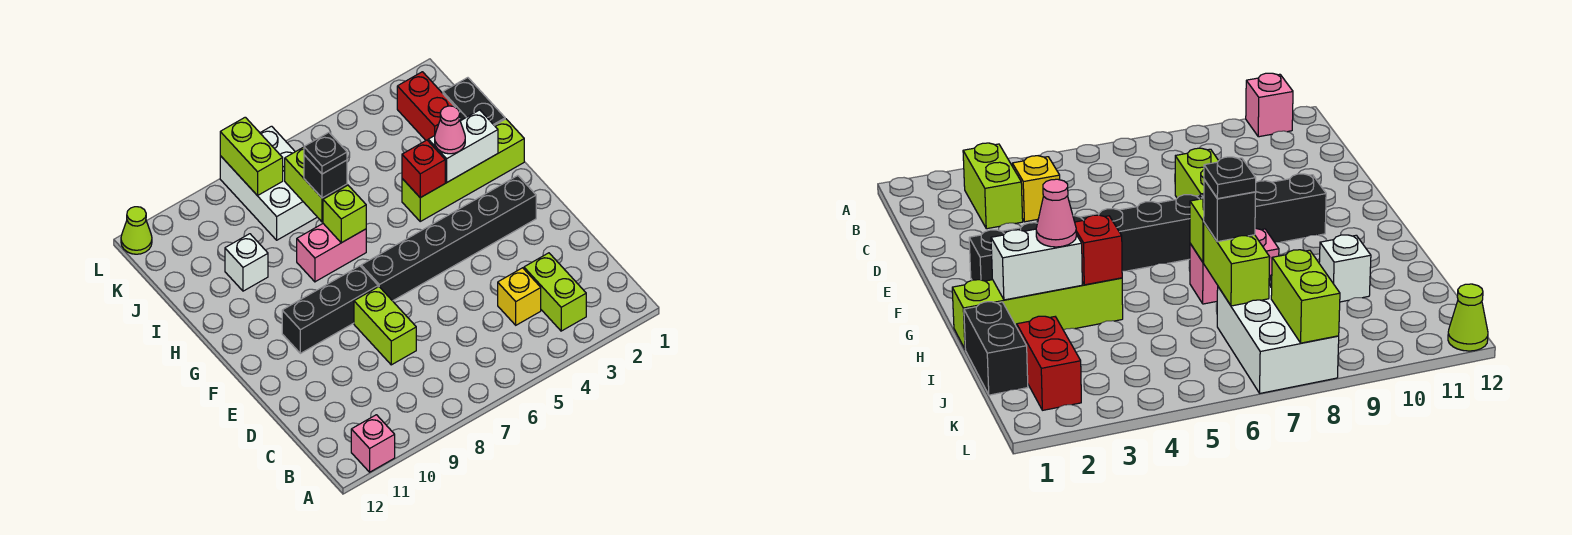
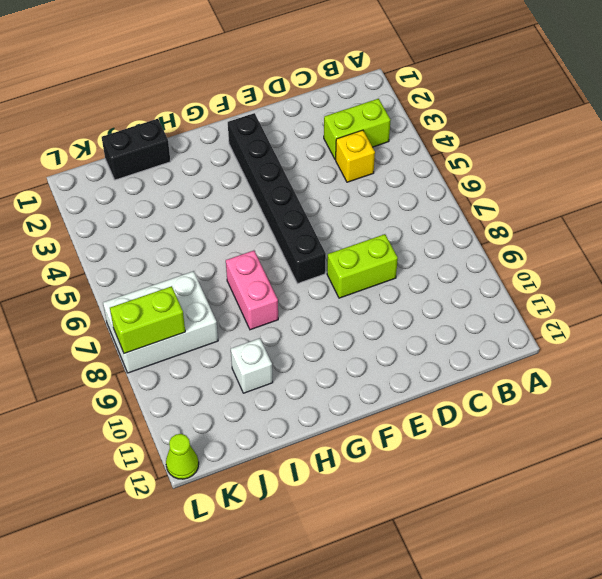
none -> pink 1x1 brick [351,415,395,472]
none -> black 1x3 brick [282,266,378,353]
none -> lime 1x4 brick [402,119,524,221]

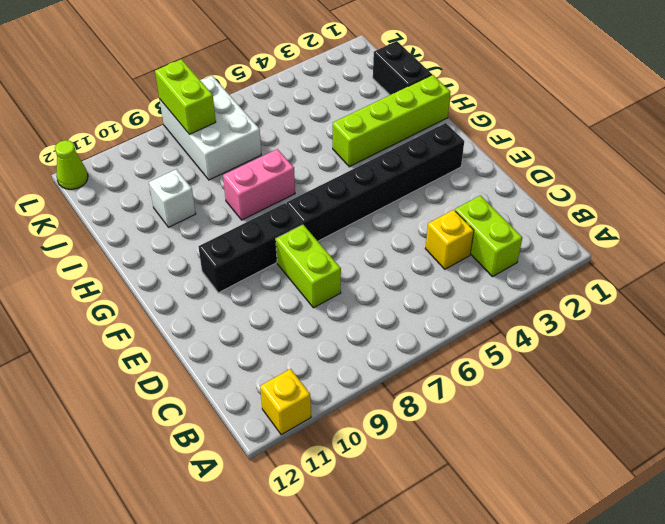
yellow 1x1 brick [260,369,311,435] -> pink 1x1 brick [351,415,395,472]
none -> red 1x2 brick [397,72,455,140]
none -> white 1x2 brick [428,110,498,183]
none -> red 1x1 brick [402,140,445,198]

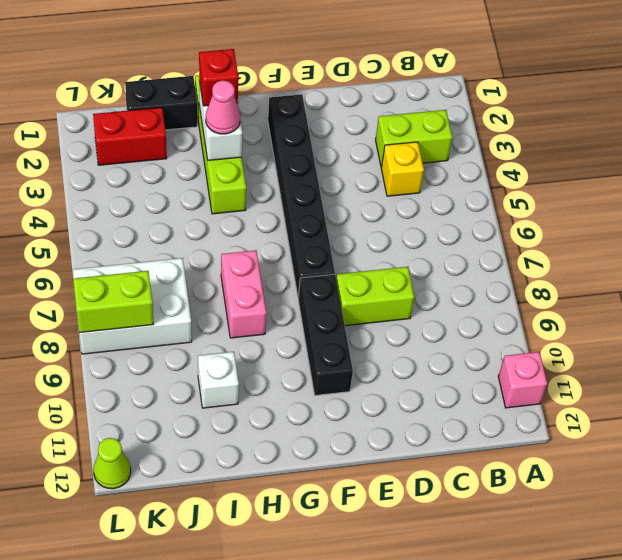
red 1x1 brick [199,49,238,106] -> red 1x1 brick moved to [402,140,445,198]
none -> lime 1x1 brick [323,185,366,243]
none -> lime 1x2 brick [285,147,347,222]
none -> black 1x1 brick [304,155,347,198]

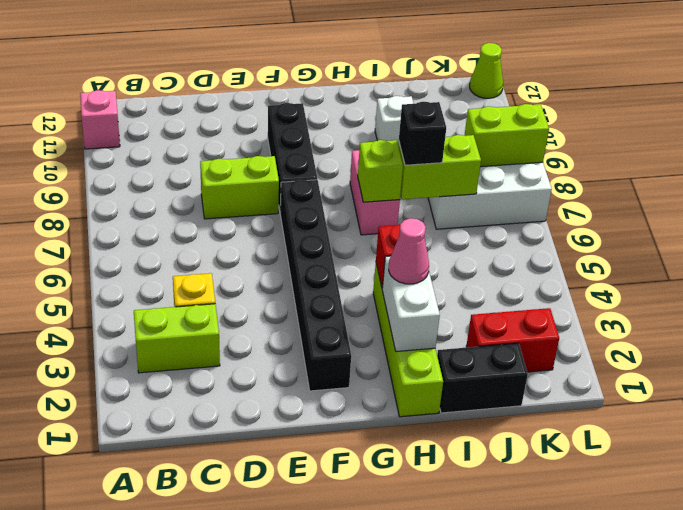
none -> black 1x1 plate [304,133,347,174]

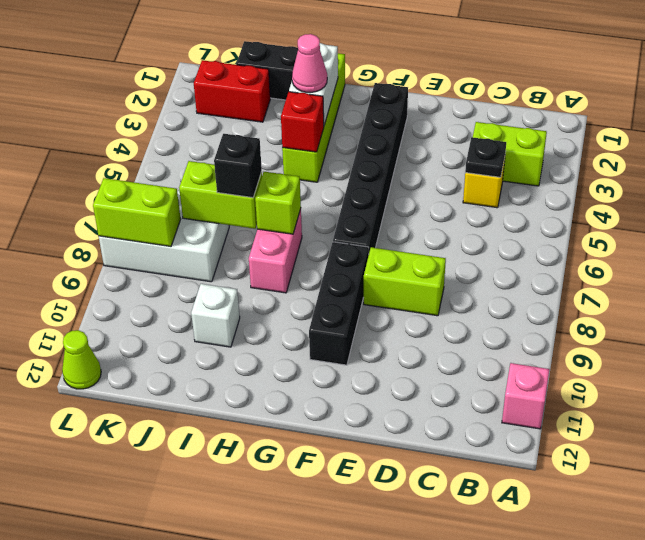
black 1x1 plate [465,137,506,177] -> black 1x1 plate moved to [304,133,347,174]

